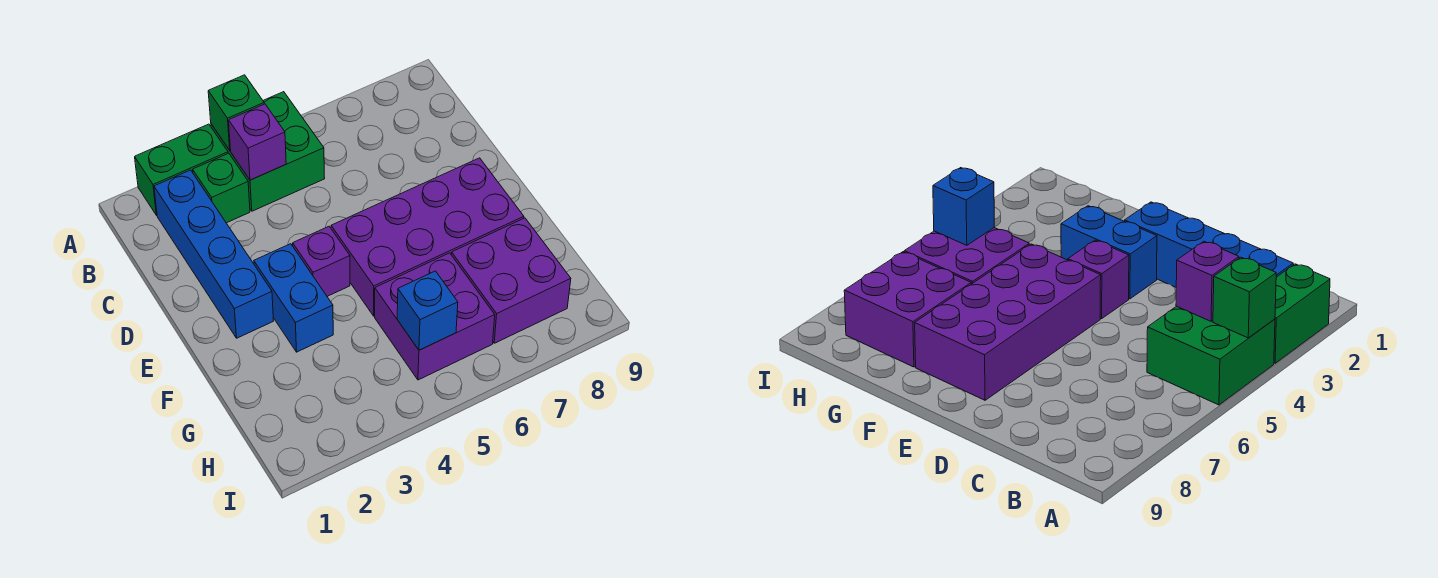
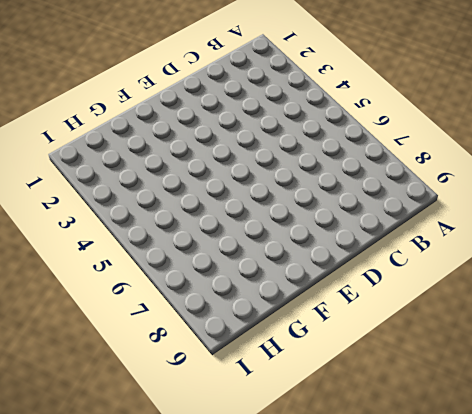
none -> green 1x2 brick [135,124,228,215]
none -> green 2x2 brick [211,92,325,211]
none -> blue 1x4 brick [154,170,273,338]

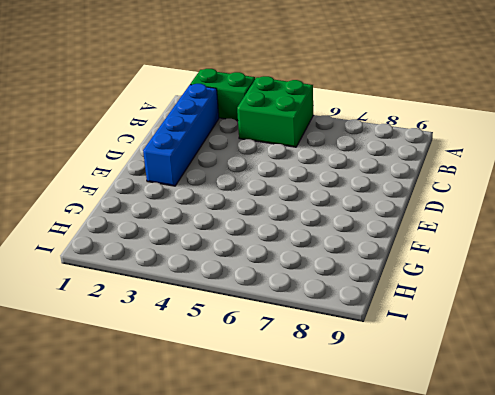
none -> green 1x1 brick [193,153,250,223]
none -> blue 1x2 brick [254,244,333,352]
none -> purple 1x1 brick [293,226,350,296]

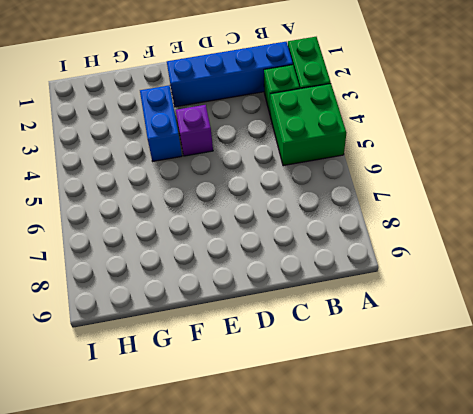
blue 1x2 brick [140,86,182,161] -> blue 1x2 brick turned to [254,244,333,352]
none -> purple 2x4 brick [331,158,524,316]
none -> purple 2x2 brick [375,253,495,380]
none -> purple 2x2 brick [451,218,571,343]

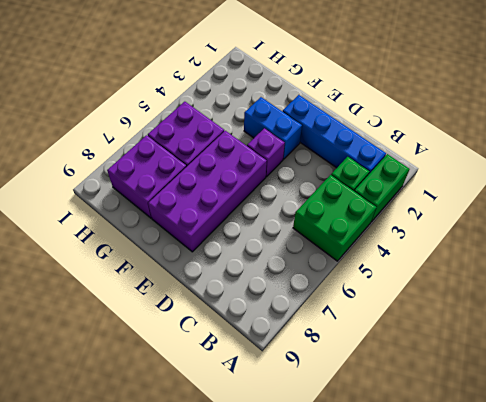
none -> green 1x1 brick [208,75,264,150]
none -> purple 1x1 brick [229,104,286,180]
none -> blue 1x1 brick [397,271,458,350]

